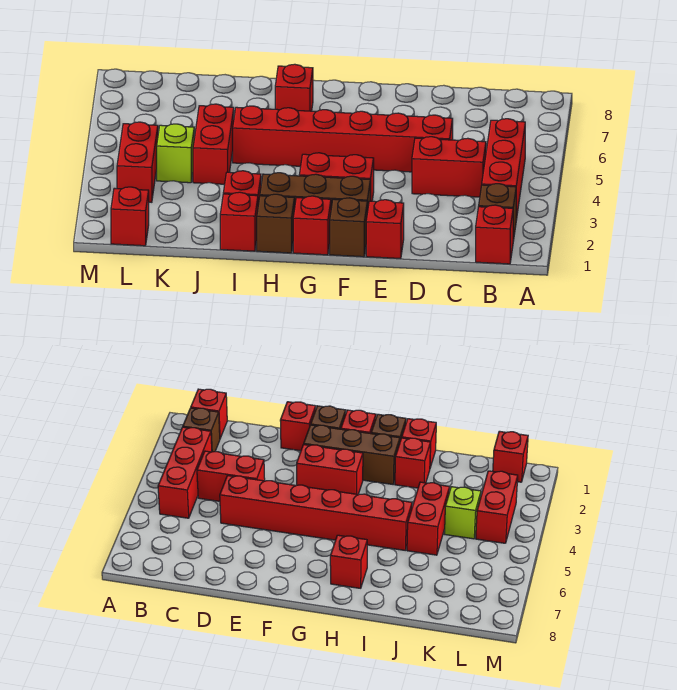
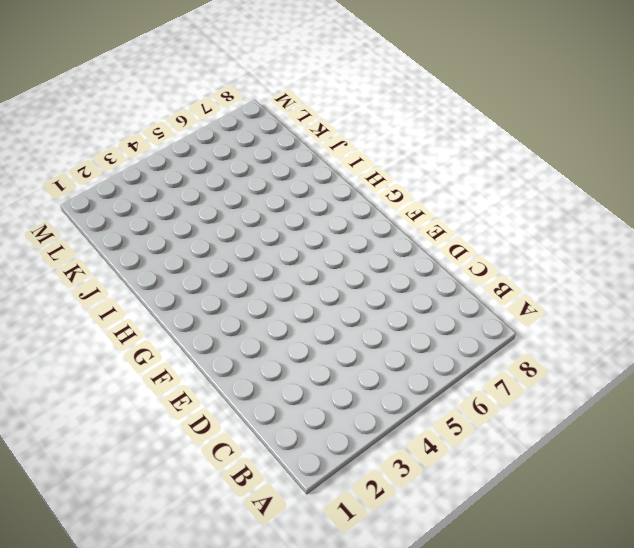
none -> red 1x1 brick [476,205,513,264]
none -> brown 1x1 brick [479,184,516,241]
none -> red 1x3 brick [482,119,525,220]

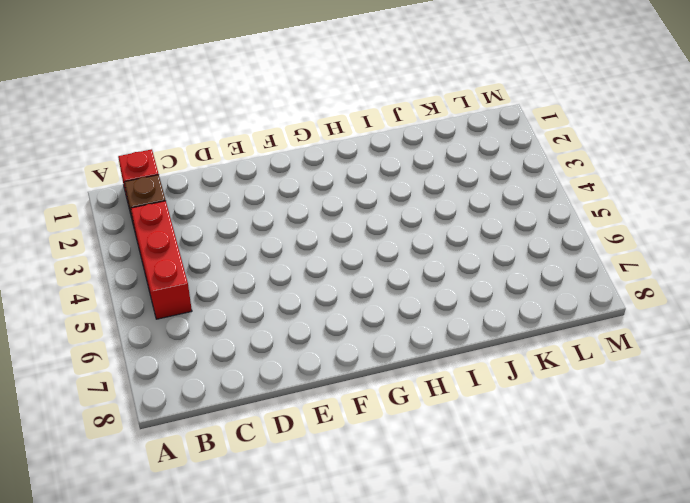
none -> red 1x2 brick [412,137,486,197]
none -> red 1x6 brick [233,106,453,172]
none -> red 1x1 brick [366,200,404,259]

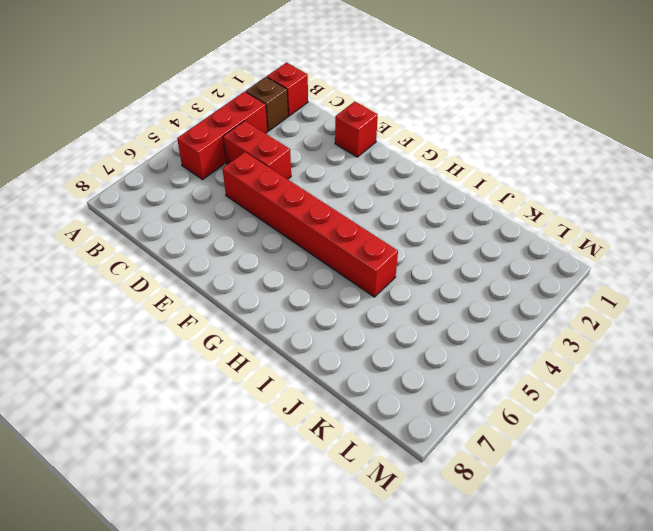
none -> brown 1x1 brick [330,198,367,257]
none -> brown 1x3 brick [260,173,370,212]
none -> red 1x2 brick [299,153,374,201]

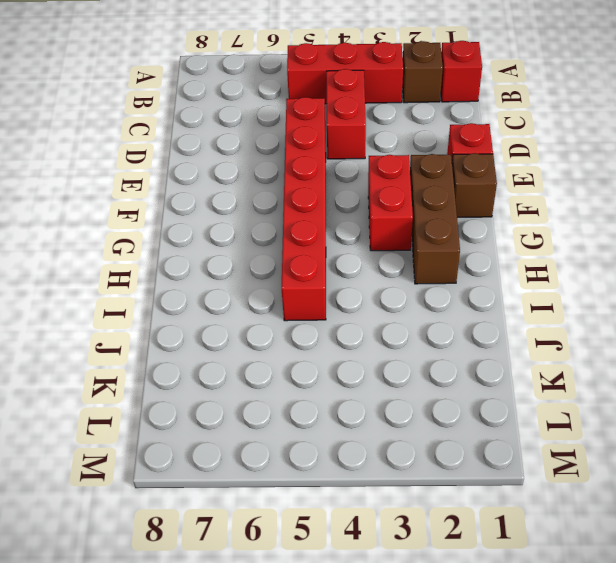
none -> red 1x1 brick [293,196,331,255]
none -> brown 1x1 brick [257,194,294,253]
none -> red 1x1 brick [275,64,313,111]

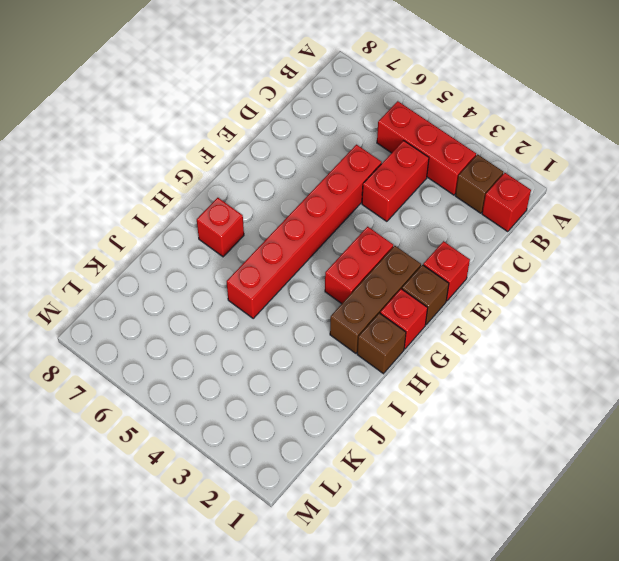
none -> red 1x1 brick [220,192,258,251]
none -> red 1x1 brick [223,171,261,204]
none -> red 1x2 brick [193,104,234,184]

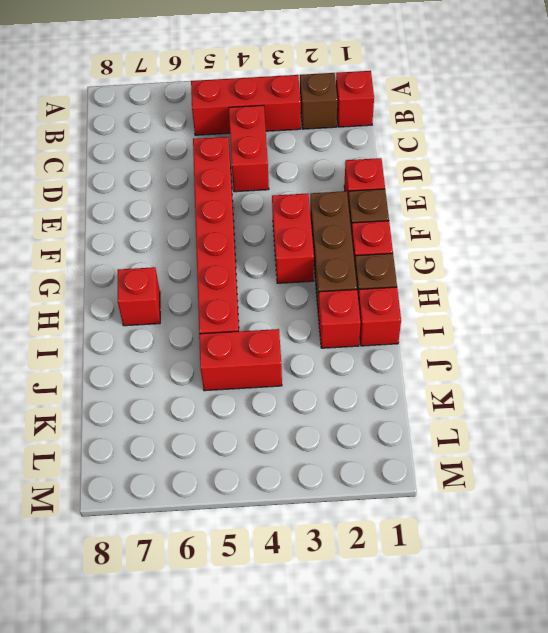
none -> lime 1x1 brick [157,124,194,183]
none -> red 1x1 brick [111,187,149,246]
none -> red 1x2 brick [117,122,158,202]

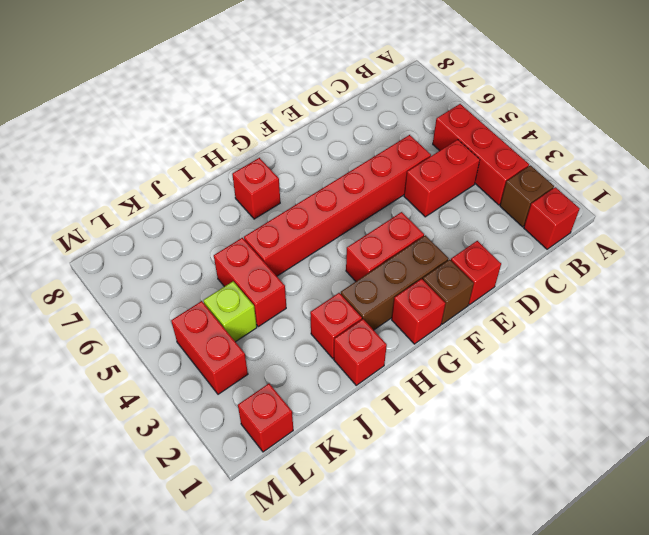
none -> brown 1x1 brick [257,194,294,253]

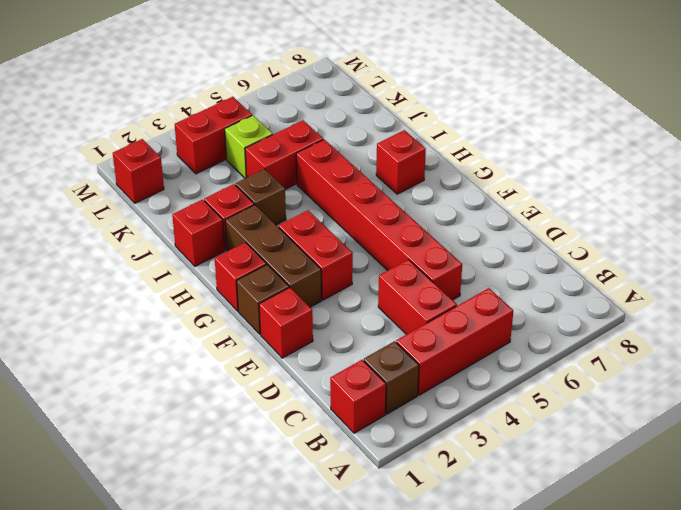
brown 1x1 brick [235,169,286,225] -> brown 1x1 brick moved to [257,194,294,253]

